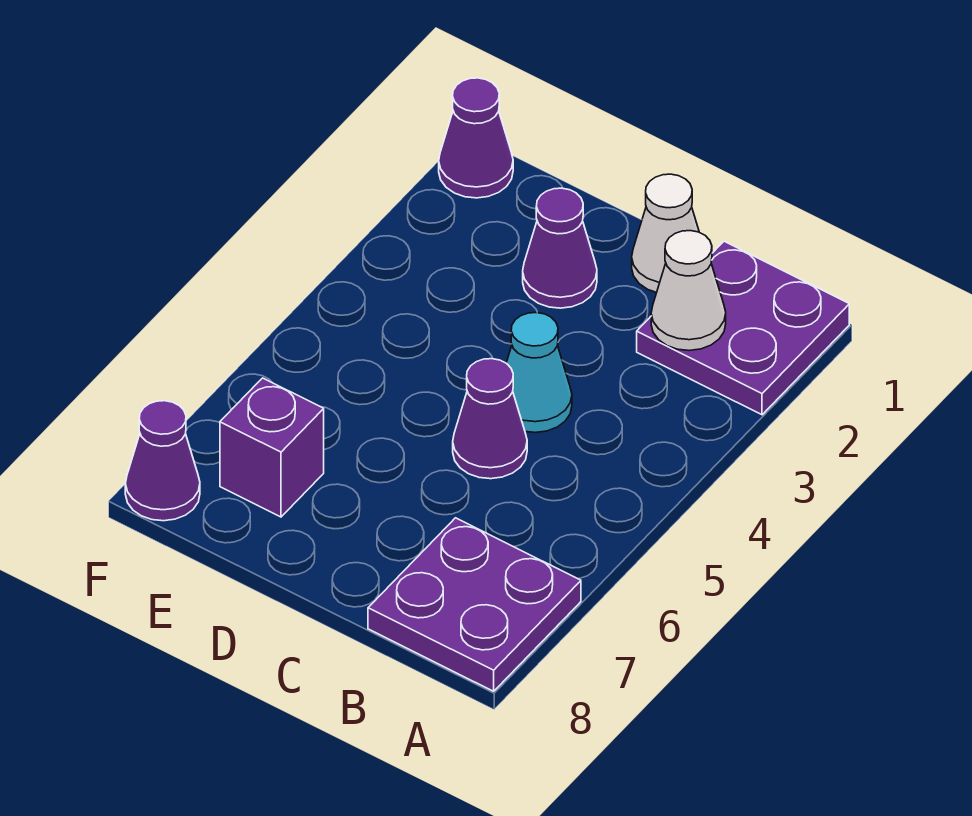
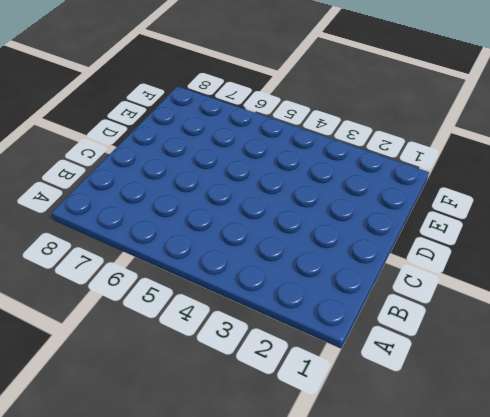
none -> purple 2x2 plate [637,241,849,415]
none -> purple 2x2 plate [368,518,581,691]

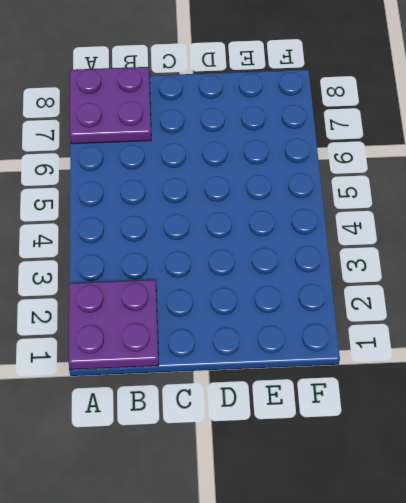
none -> white 1x1 cone [632,174,699,293]
none -> cyan 1x1 cone [507,313,572,433]

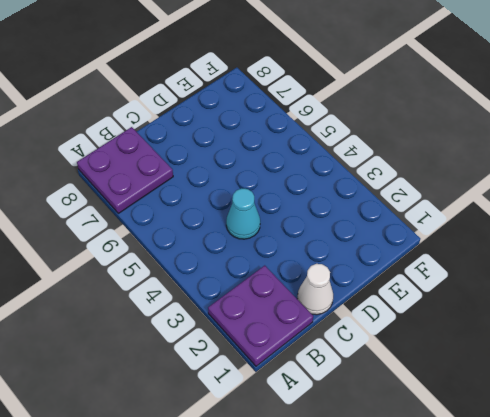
none -> purple 1x1 cone [453,359,527,479]
none -> purple 1x1 cone [523,188,597,308]

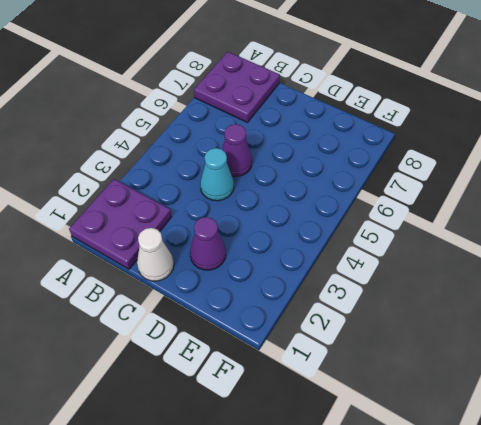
none -> purple 1x1 brick [220,378,324,517]
none -> purple 1x1 cone [439,78,513,198]

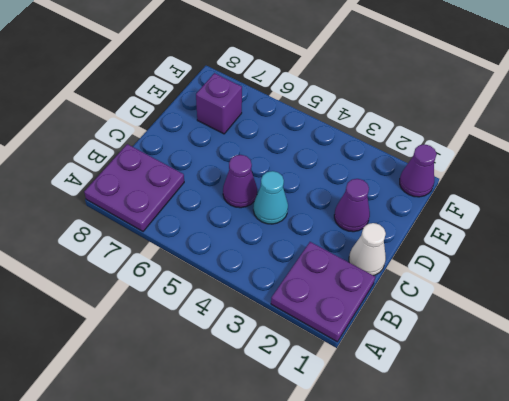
none -> purple 1x1 cone [125,401,200,521]
none -> white 1x1 cone [651,231,726,351]

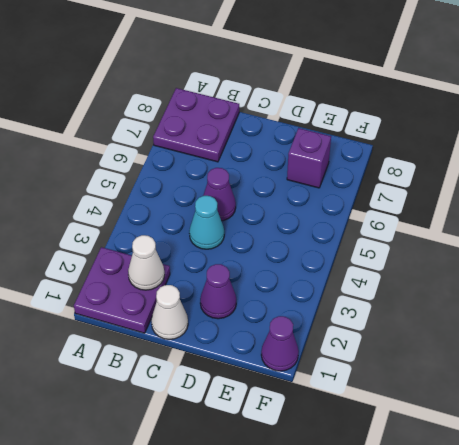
none -> purple 1x1 cone [125,401,200,521]

